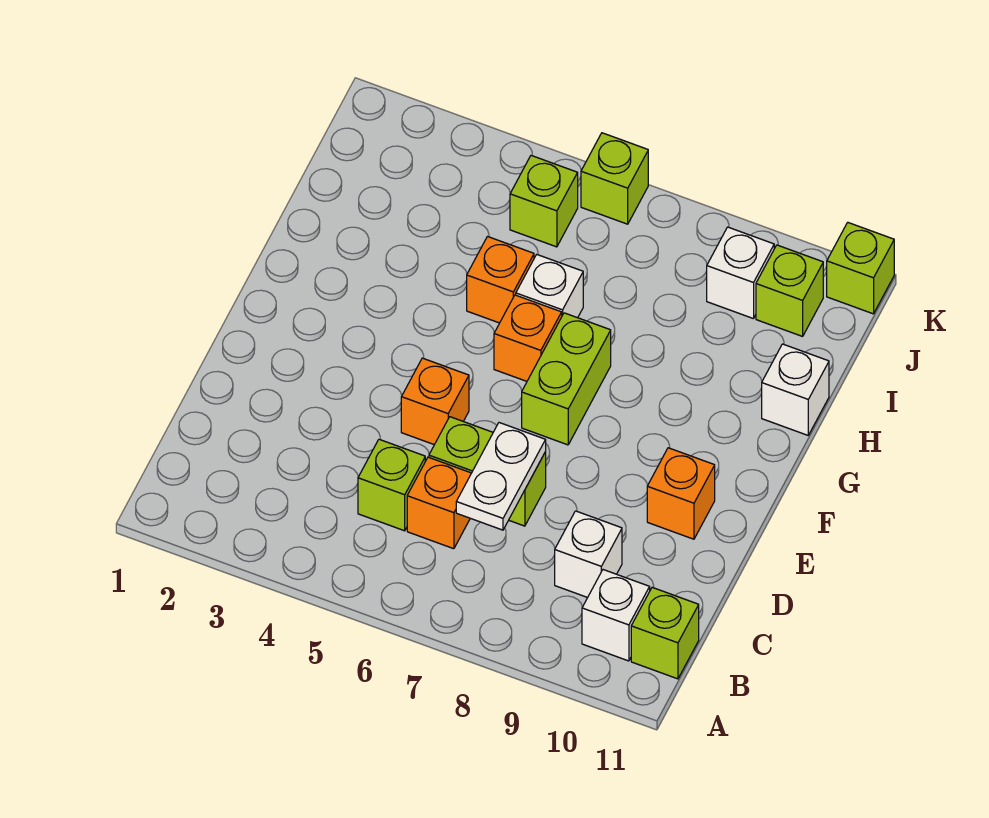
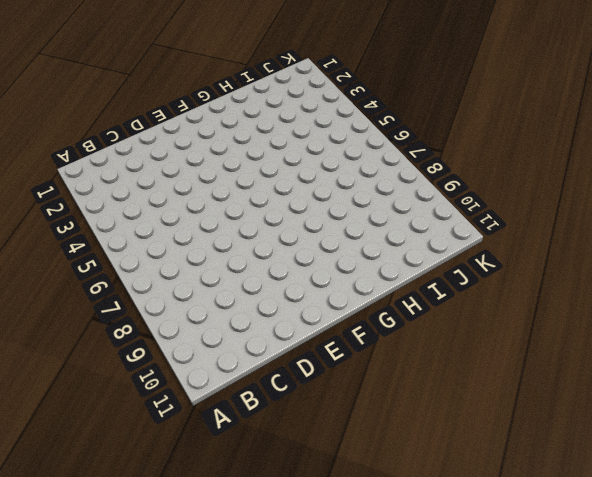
none -> white 1x1 brick [582,570,650,661]
none -> lime 1x1 brick [631,587,699,679]
none -> lime 1x1 brick [358,439,425,531]

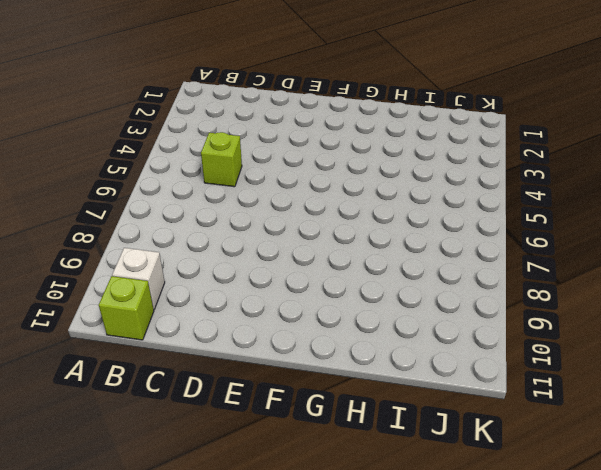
none -> orange 1x1 brick [407,457,471,549]
none -> white 1x1 brick [555,511,622,598]
none -> lime 1x2 brick [429,417,546,526]

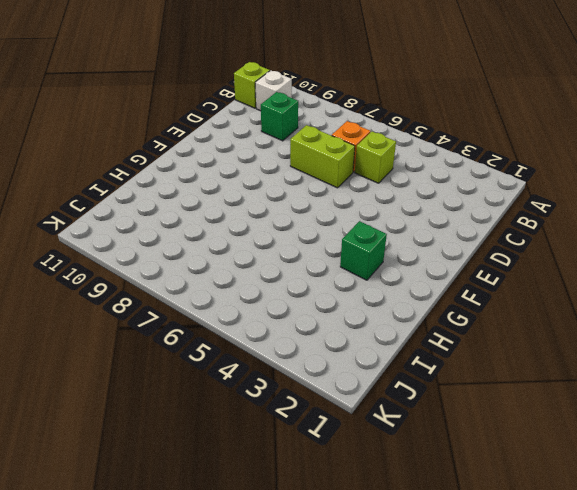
green 1x1 brick [261,92,298,141] -> white 1x1 brick [555,511,622,598]
green 1x1 brick [340,221,387,280] -> none
none -> orange 1x1 brick [401,358,469,445]
none -> orange 1x1 brick [647,448,715,539]
none -> lime 1x2 brick [522,313,611,445]

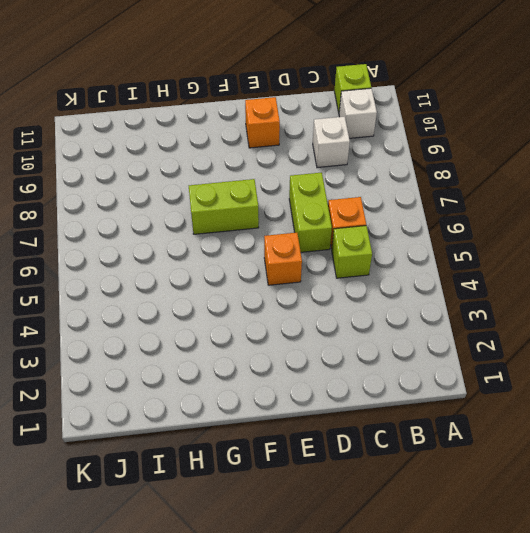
none -> orange 1x1 brick [494,295,562,381]
none -> orange 1x1 brick [467,237,534,323]
none -> white 1x1 brick [516,255,583,318]

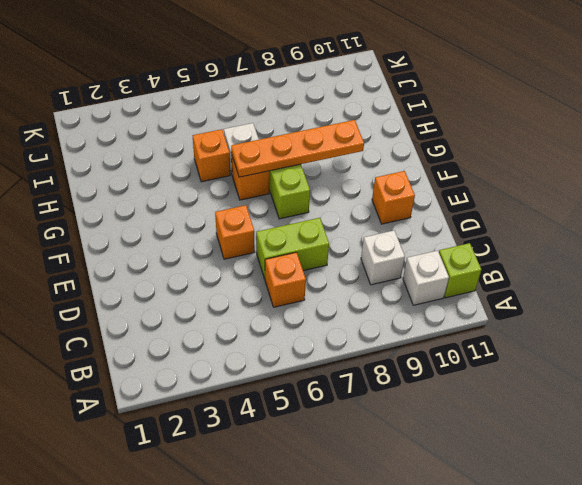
orange 1x4 plate [231,120,364,177] -> none
none -> lime 1x1 brick [358,439,425,531]
none -> white 1x1 brick [762,344,829,435]
none -> lime 1x1 brick [510,156,578,247]

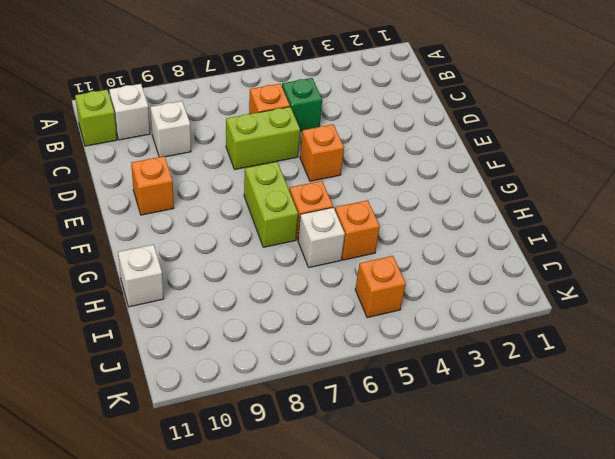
green 1x1 brick [282,78,322,131] -> lime 1x1 brick [358,439,425,531]
orange 1x1 brick [355,256,406,318] -> lime 1x1 brick [510,156,578,247]
none -> white 1x1 brick [707,227,774,319]
none -> lime 1x1 brick [756,245,823,336]
none -> lime 1x1 brick [581,133,648,224]

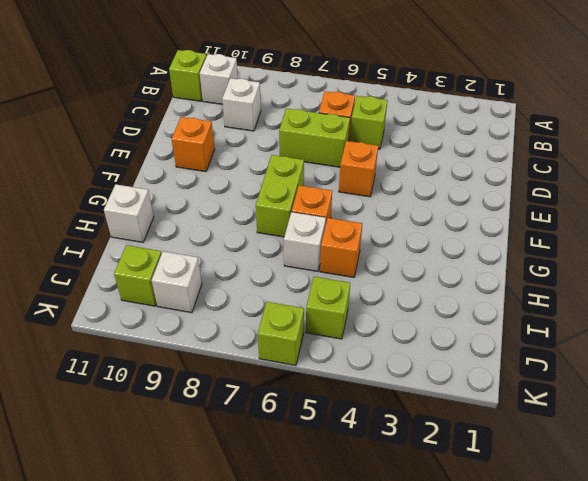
none -> lime 1x1 brick [827,223,894,314]
none -> white 1x2 plate [456,423,546,530]

